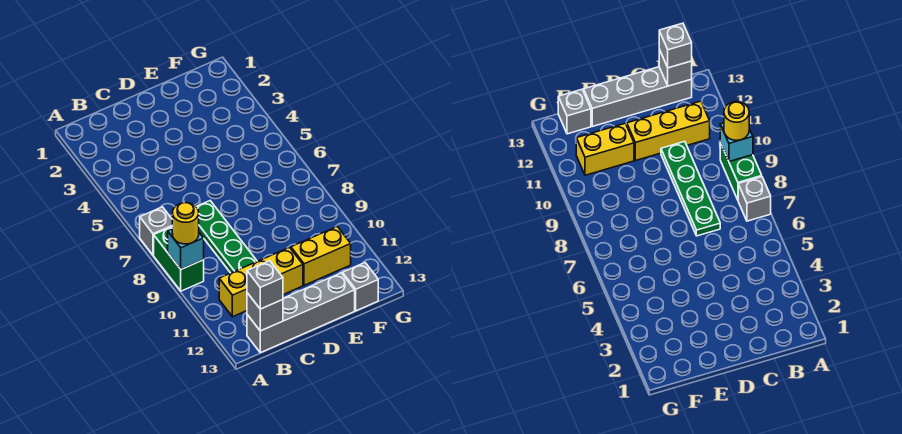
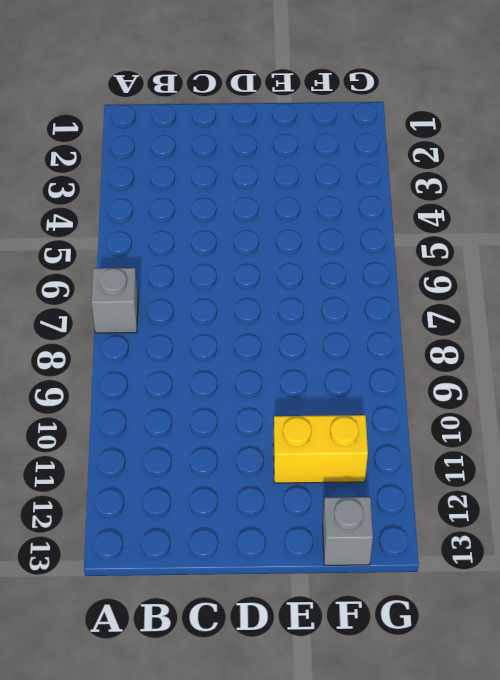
none -> green 1x2 brick [154,227,204,291]
none -> yellow 1x3 brick [219,247,303,317]

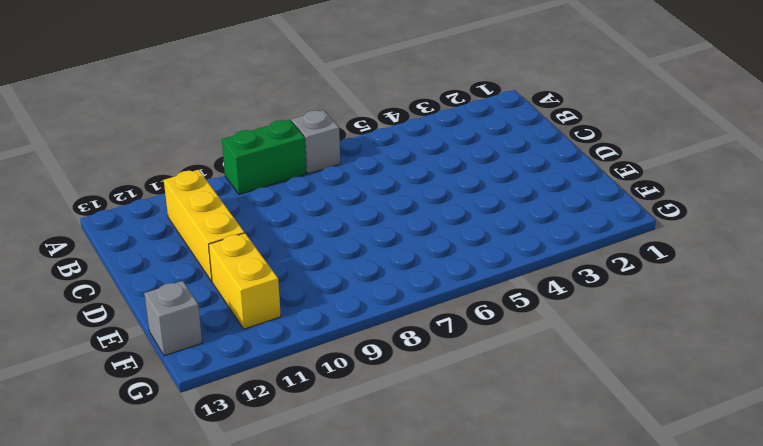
none -> grey 1x4 brick [247,273,355,353]
none -> green 1x4 plate [196,201,257,273]

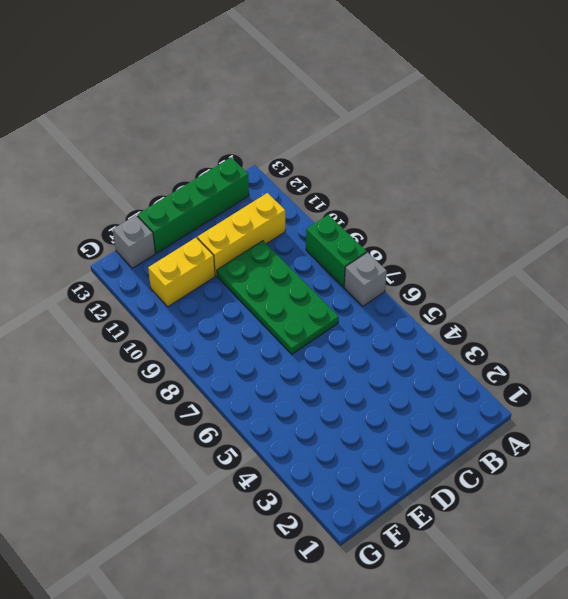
green 1x4 brick [137,158,249,253] -> grey 1x4 brick [247,273,355,353]
green 2x4 plate [217,241,339,354] -> green 1x4 plate [196,201,257,273]
none -> cyan 1x1 brick [168,229,204,269]
none -> grey 1x1 brick [247,293,283,331]

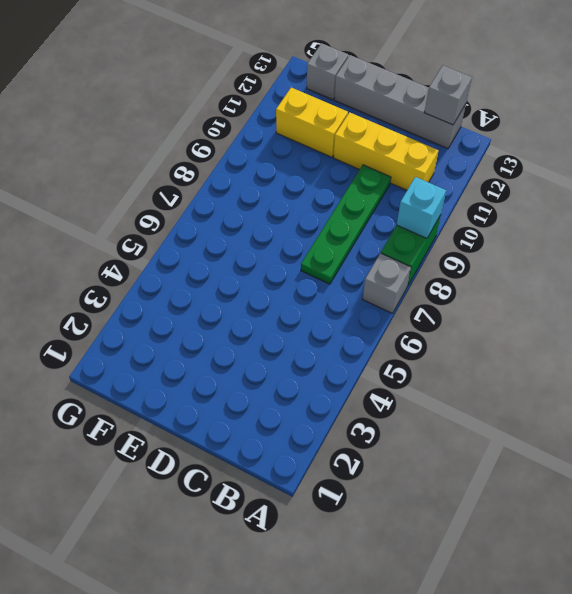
none -> yellow 1x1 round brick [172,203,199,244]
none -> grey 1x1 brick [247,261,283,309]

